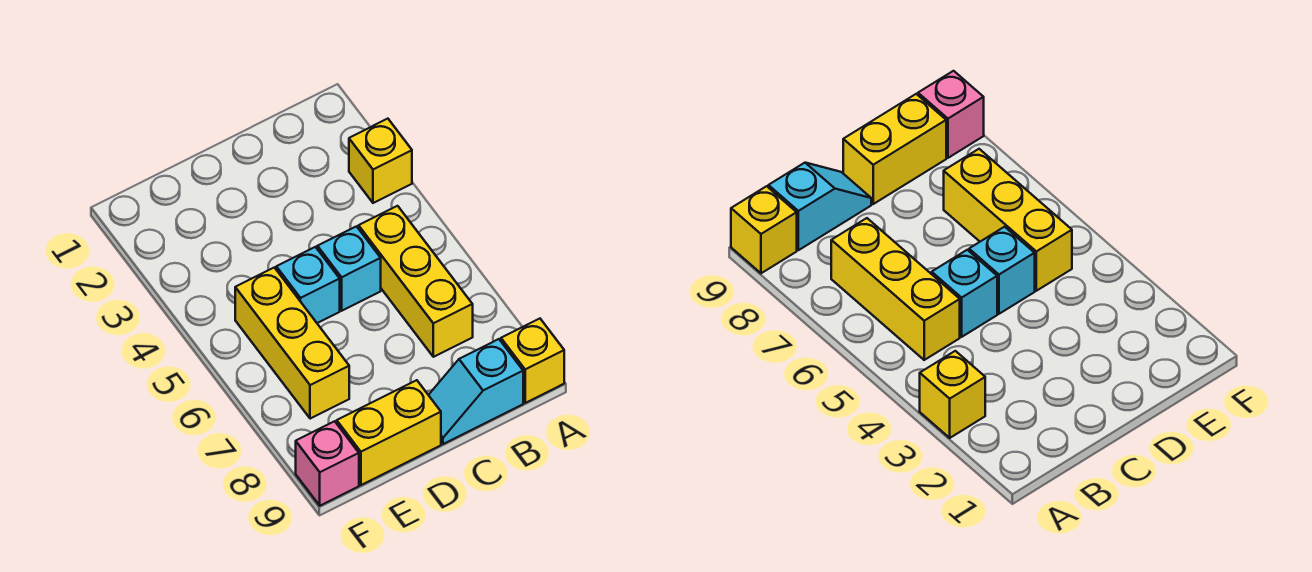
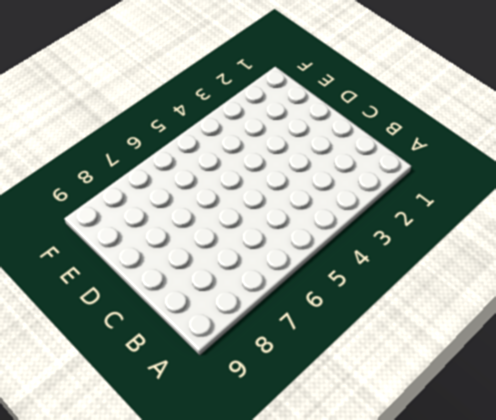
none -> yellow 1x1 brick [349,119,412,203]
none -> yellow 1x1 brick [501,319,564,403]

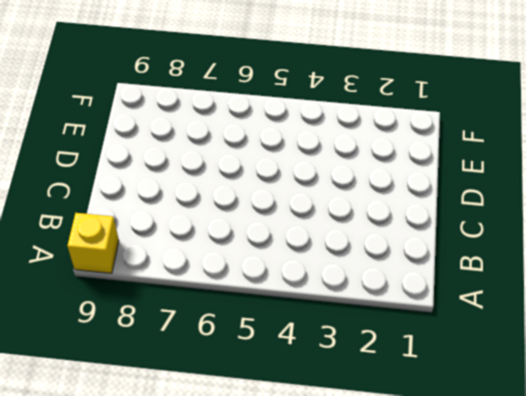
none -> yellow 1x1 brick [349,119,412,203]
none -> yellow 1x3 brick [359,206,473,357]

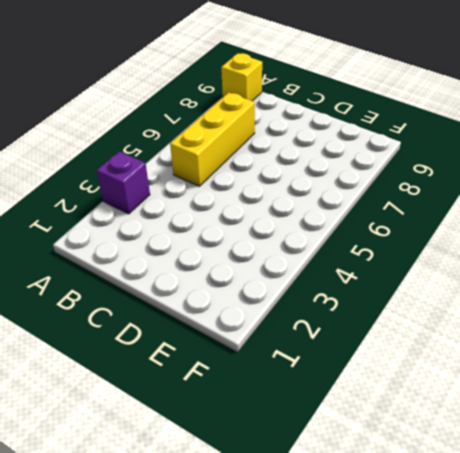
purple 1x1 brick [97,151,150,214] -> yellow 1x1 brick [349,119,412,203]
none -> cyan 1x2 slope [429,339,523,444]
none -> cyan 1x1 brick [317,226,381,311]

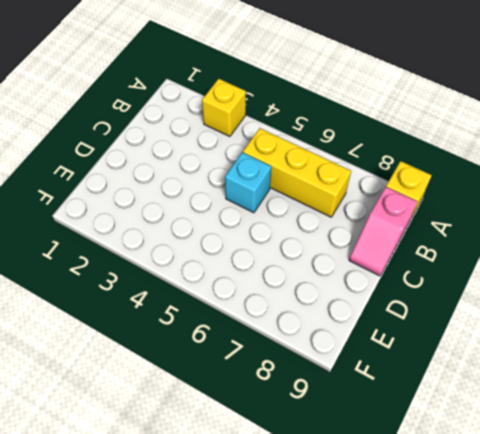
pink 1x2 slope [349,187,417,276] -> cyan 1x2 slope [429,339,523,444]
none -> cyan 1x1 brick [276,247,340,323]
none -> yellow 1x2 brick [337,380,441,485]

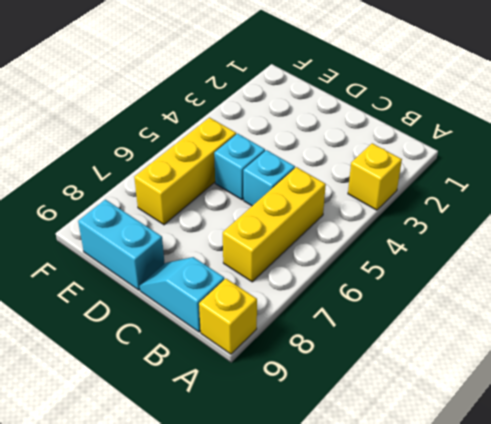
cyan 1x2 brick [78,200,165,290] -> yellow 1x2 brick [337,380,441,485]
none -> pink 1x1 brick [296,421,359,506]

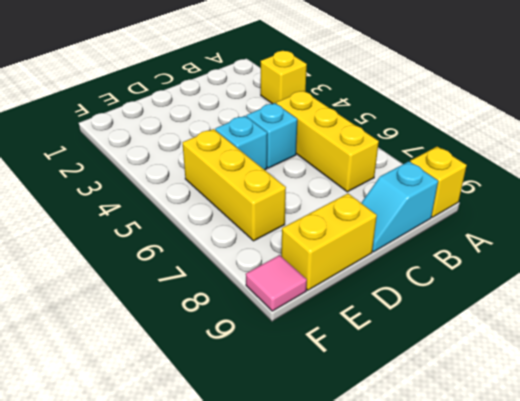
pink 1x1 tile [246,255,307,311] -> pink 1x1 brick [296,421,359,506]

